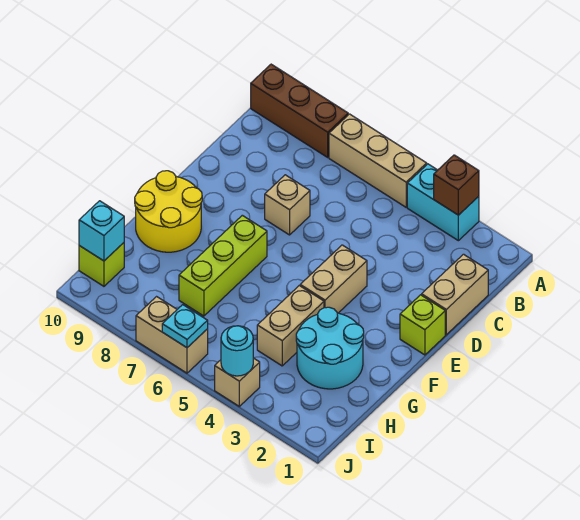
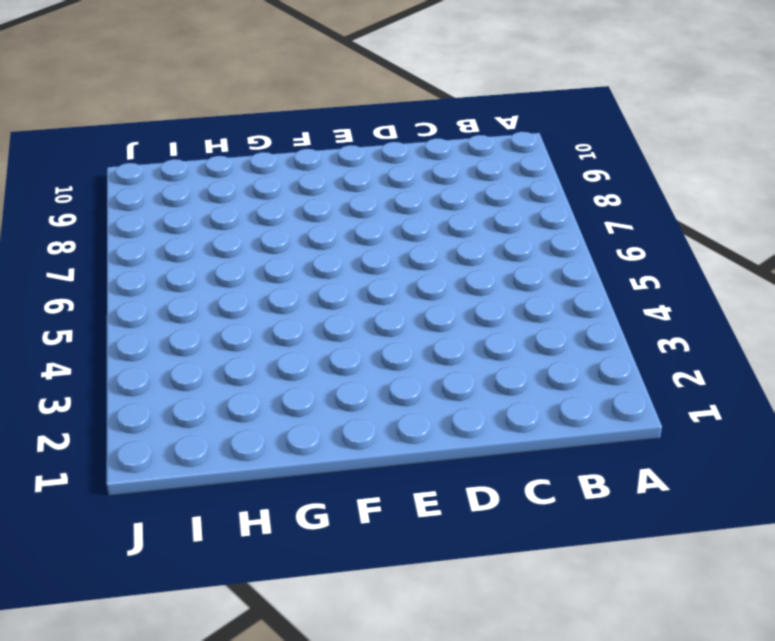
none -> cyan 1x2 brick [407,164,479,241]
none -> tan 1x3 brick [329,114,427,207]
none -> brown 1x3 brick [251,64,348,157]

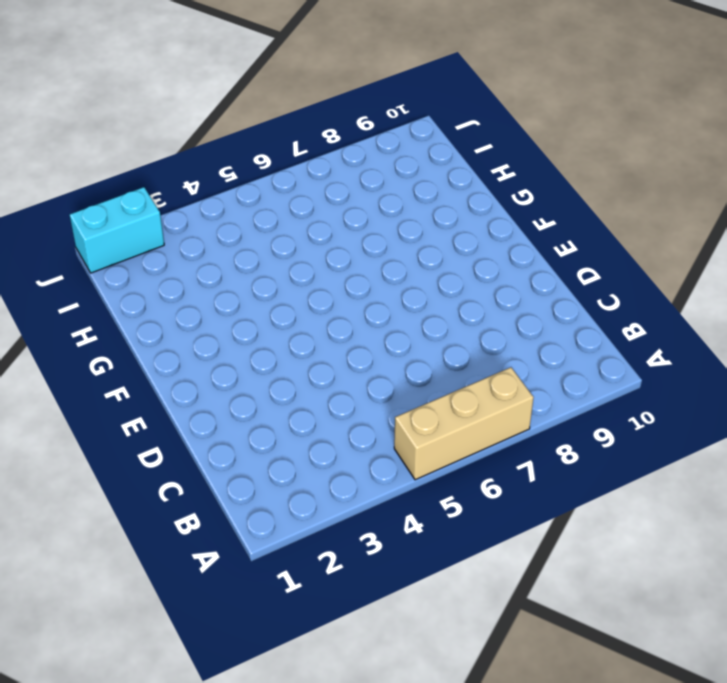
cyan 1x2 brick [70,187,164,273] -> cyan 1x2 brick moved to [407,164,479,241]
none -> brown 1x3 brick [251,64,348,157]
none -> tan 1x2 brick [422,254,488,335]
none -> tan 1x1 brick [265,175,310,235]

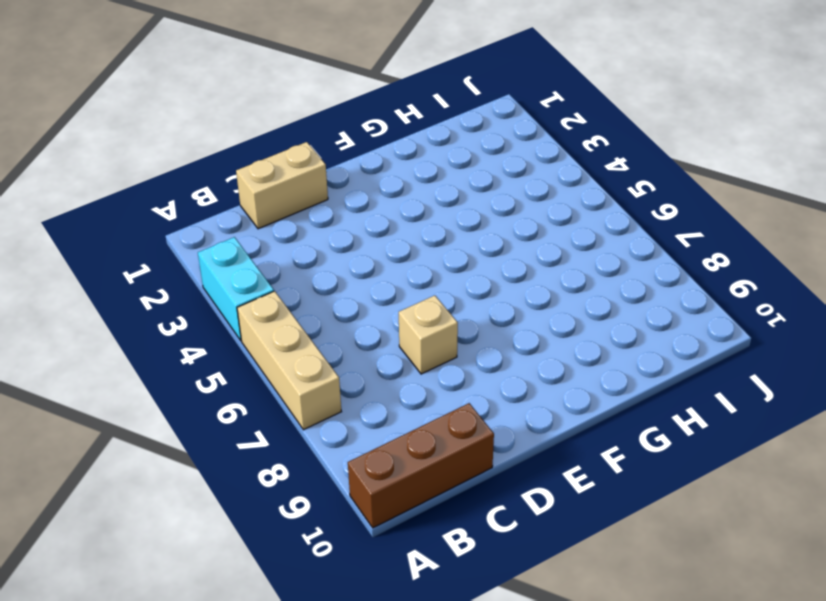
brown 1x3 brick [348,403,494,528] -> brown 1x3 brick turned to [251,64,348,157]
none -> lime 1x1 brick [400,295,445,355]
none -> tan 1x2 brick [300,245,367,313]
none -> lime 1x3 brick [179,215,267,316]

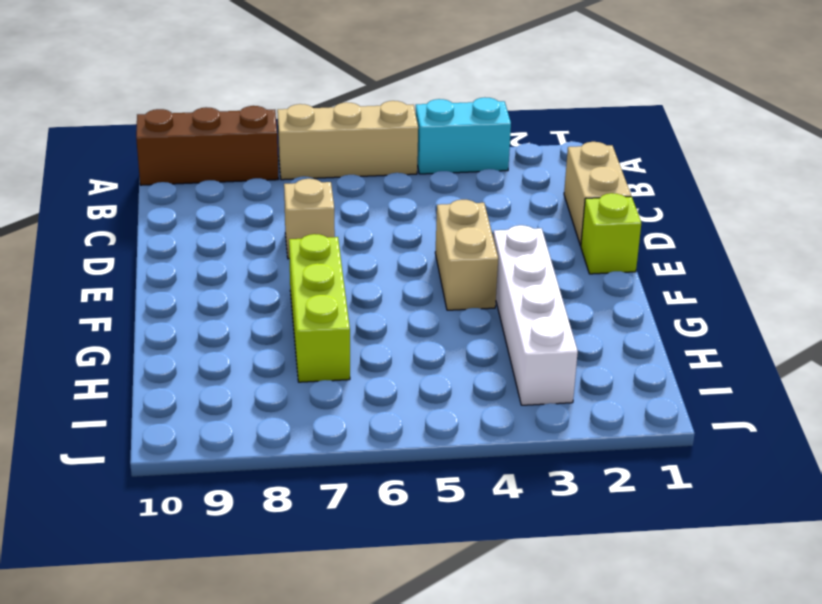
white 1x4 brick [493,225,578,405] -> cyan 2x2 round brick [296,307,364,389]
none -> yellow 2x2 round brick [135,171,202,252]
none -> tan 1x2 brick [257,286,324,366]
none -> lime 1x1 brick [79,243,124,286]

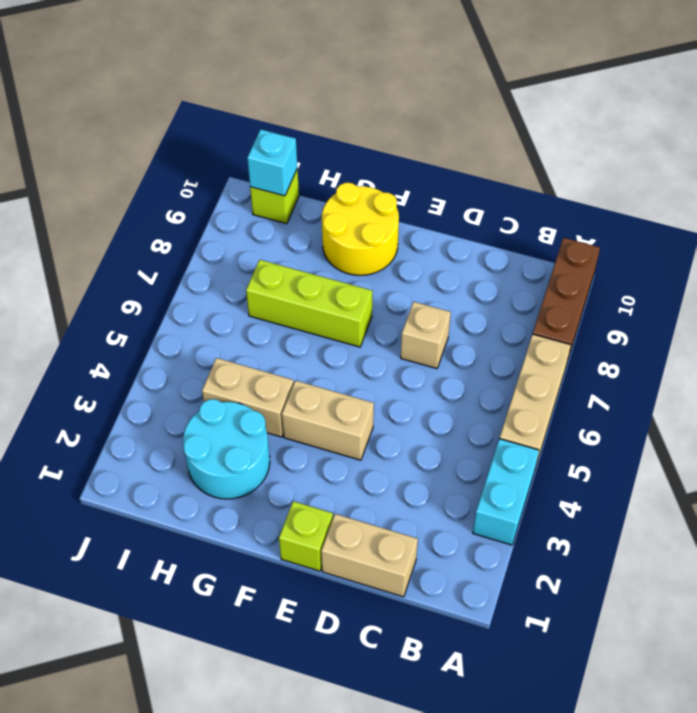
none -> tan 1x1 brick [215,358,260,406]
none -> tan 1x2 brick [136,297,208,373]
none -> brown 1x1 brick [434,155,479,215]

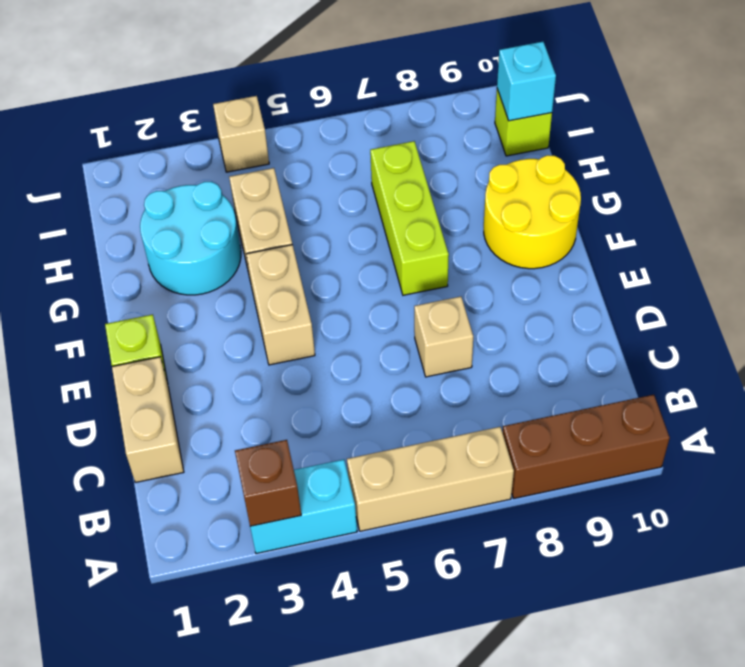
none -> tan 1x2 brick [136,297,208,373]
none -> cyan 1x1 round brick [221,326,253,376]
none -> cyan 1x1 plate [162,305,208,348]

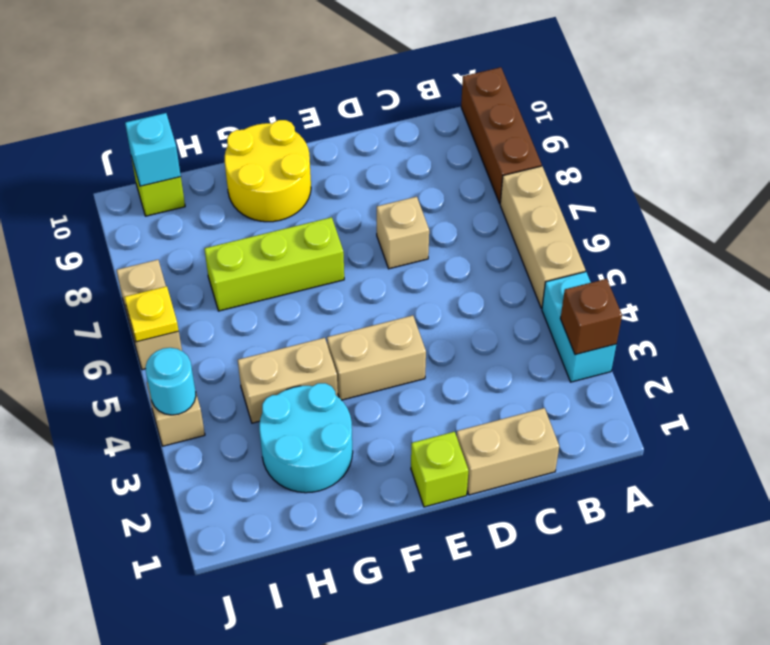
yellow 1x1 plate [124,286,179,342] -> cyan 1x1 plate [162,305,208,348]

